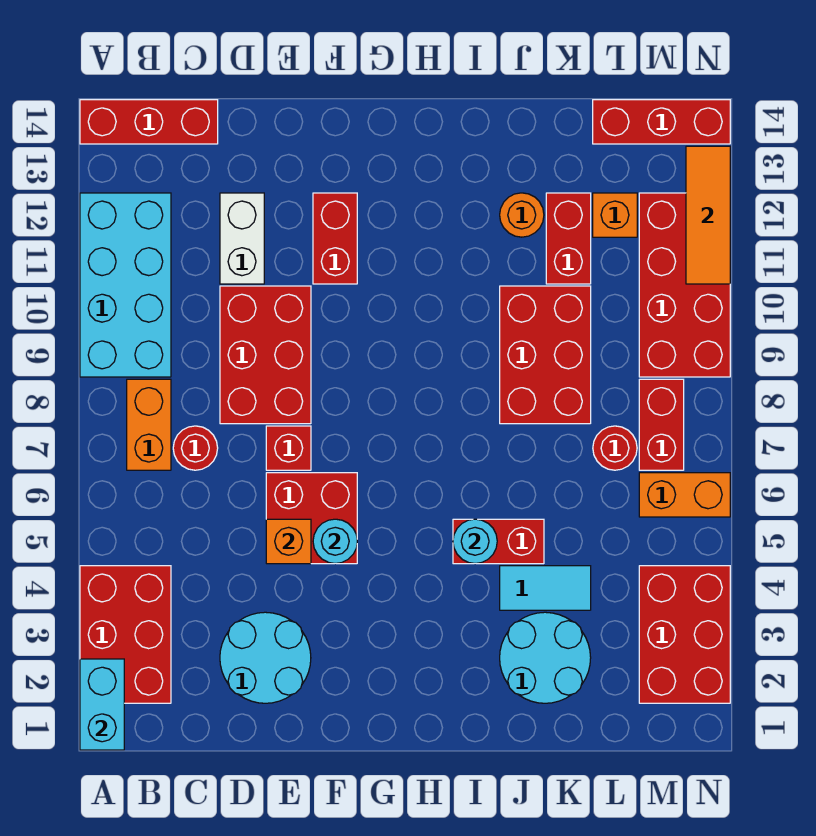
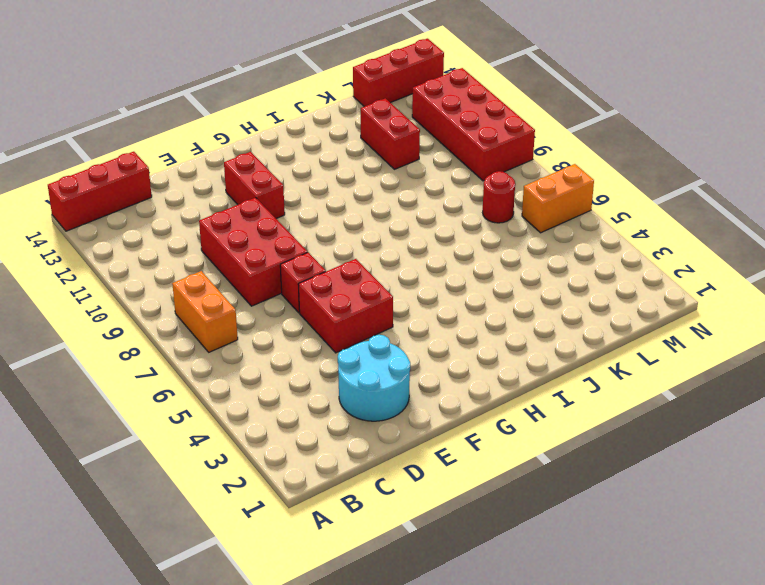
none -> red 2x3 brick [80,566,171,703]
none -> cyan 2x4 brick [80,193,171,377]
none -> red 1x1 round brick [173,426,218,470]

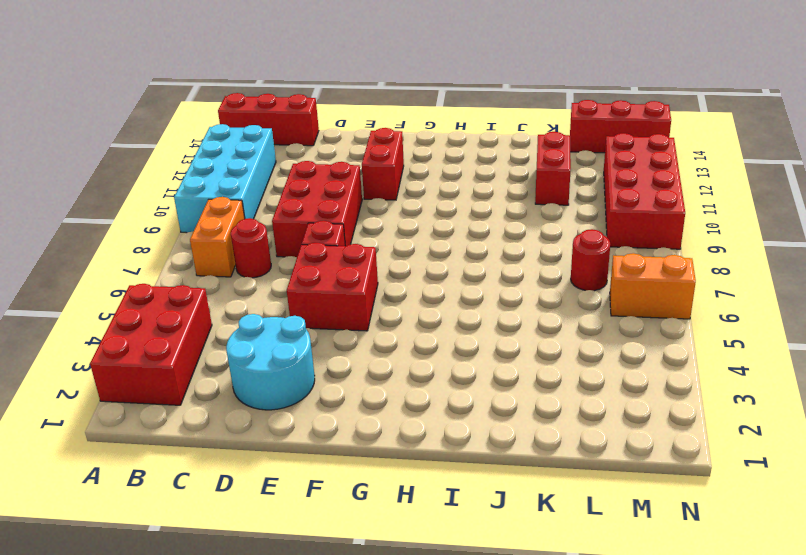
none -> white 1x2 brick [220,193,264,284]
none -> red 1x2 brick [453,519,544,564]
none -> cyan 2x2 round brick [500,612,591,703]

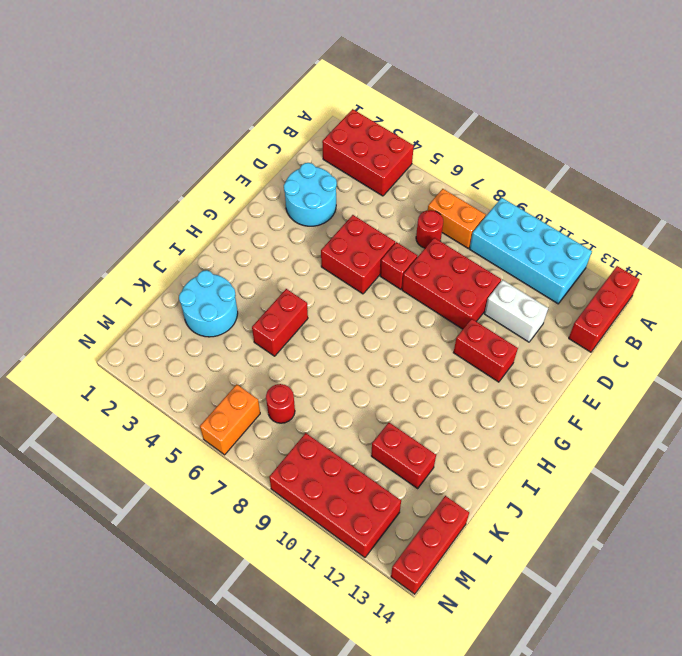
none -> cyan 1x2 tile [500,566,591,610]
none -> red 2x3 brick [500,286,591,424]
none -> orange 1x1 round brick [500,193,544,237]

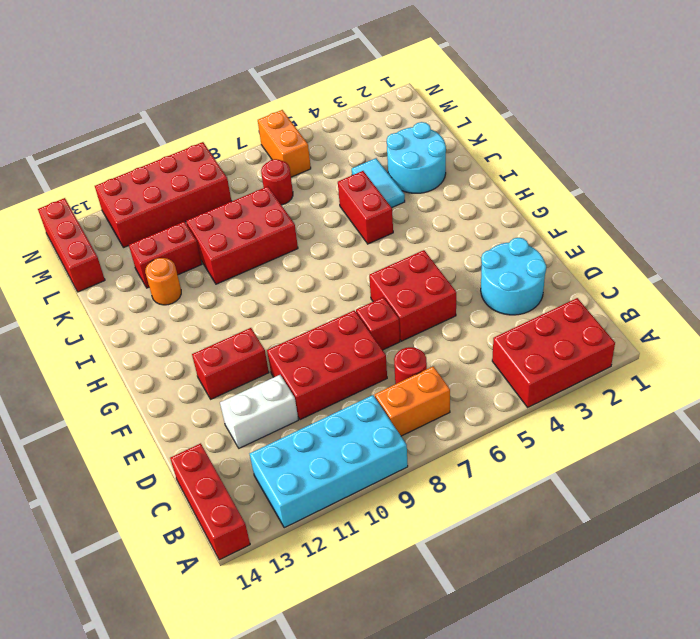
none -> orange 1x1 brick [593,193,637,237]
none -> red 2x3 brick [639,566,730,703]
none -> red 1x2 brick [639,379,684,470]

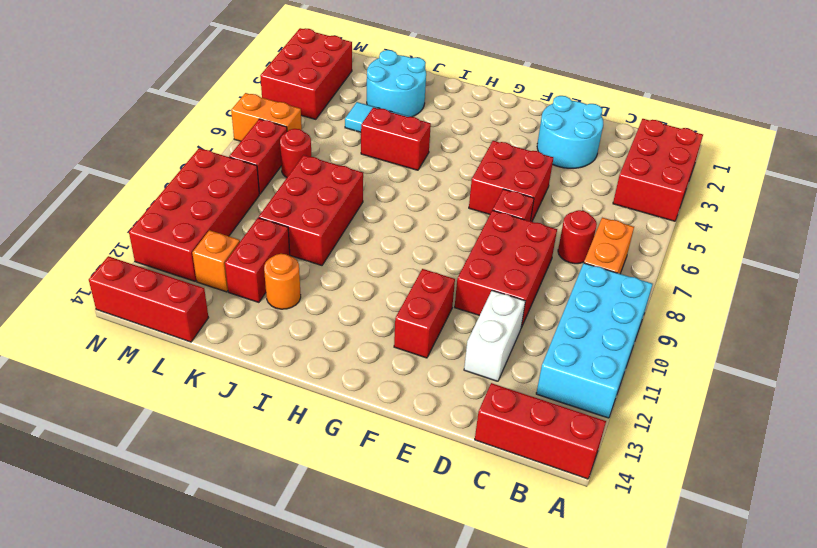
none -> cyan 1x2 brick [80,659,124,750]
none -> orange 1x1 brick [266,519,311,564]
none -> cyan 1x1 round brick [313,519,357,564]

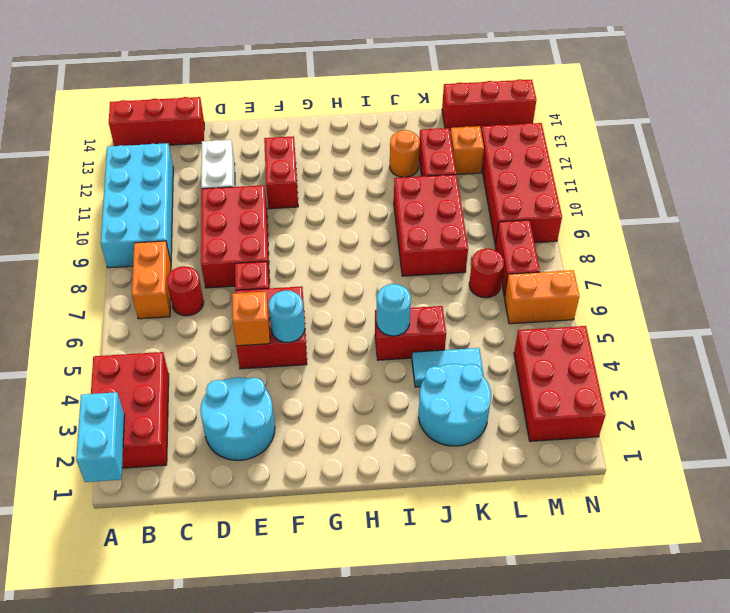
none -> orange 1x3 tile [686,146,730,284]

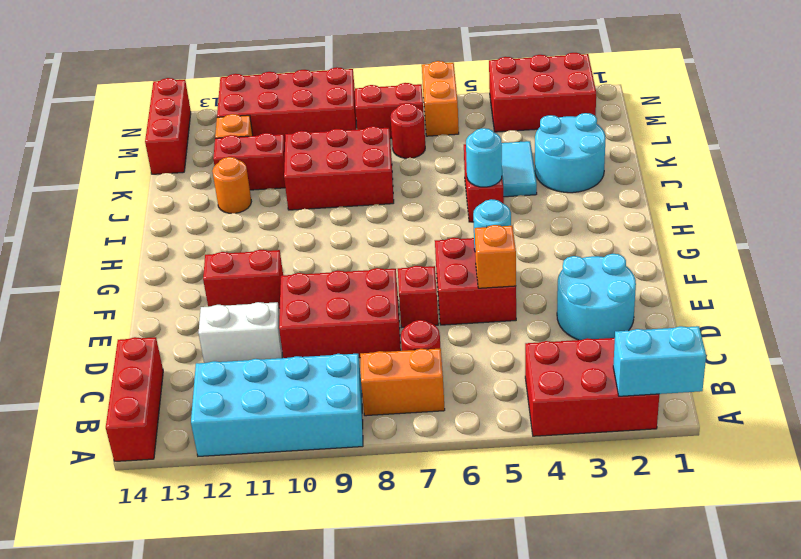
none -> orange 1x3 tile [686,146,730,284]

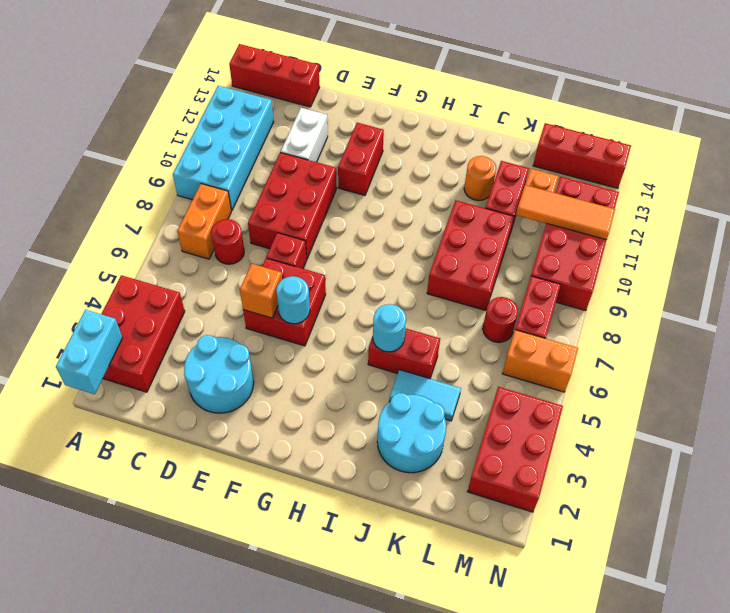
orange 1x3 tile [516,185,615,240] -> orange 1x3 tile turned to [686,146,730,284]

